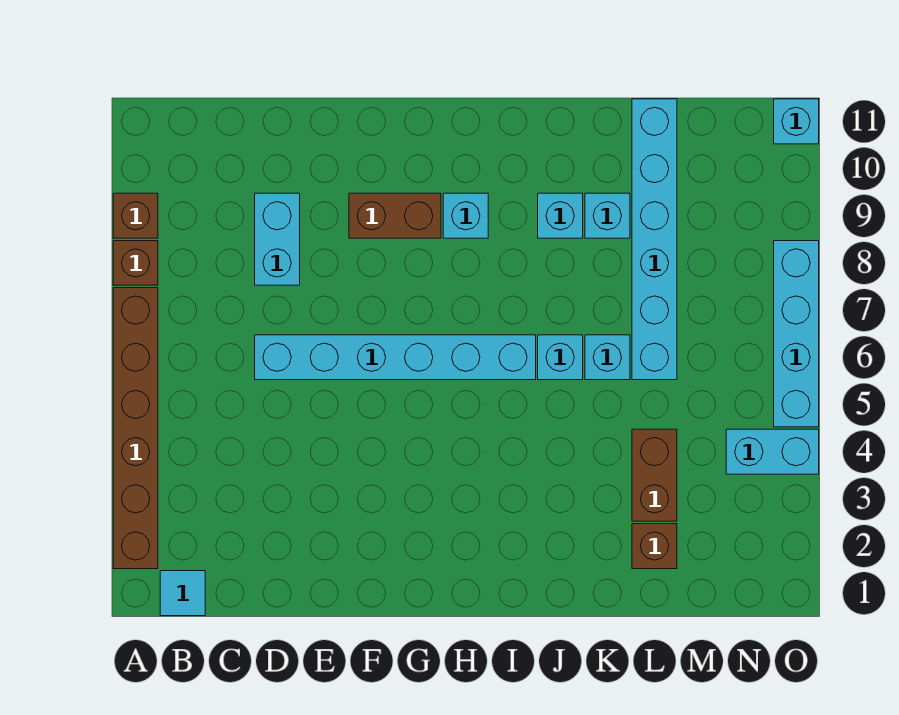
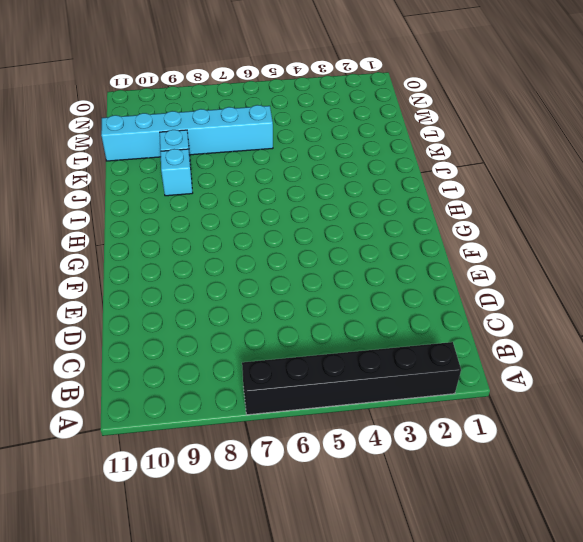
black 1x6 brick [242,342,461,415] -> brown 1x6 brick [113,288,158,569]
none -> brown 1x1 brick [113,241,158,285]
none -> brown 1x1 brick [113,193,158,238]
none -> cyan 1x1 tile [160,571,205,616]

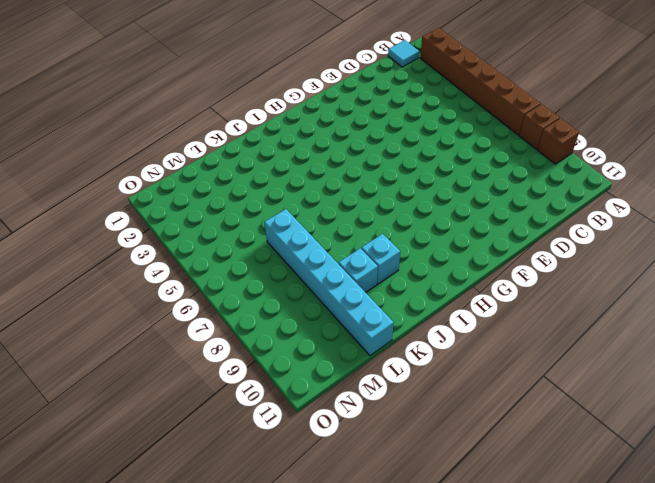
none -> cyan 1x6 brick [255,335,536,380]
none -> cyan 1x2 brick [255,193,300,285]
none -> brown 1x2 brick [349,193,441,238]

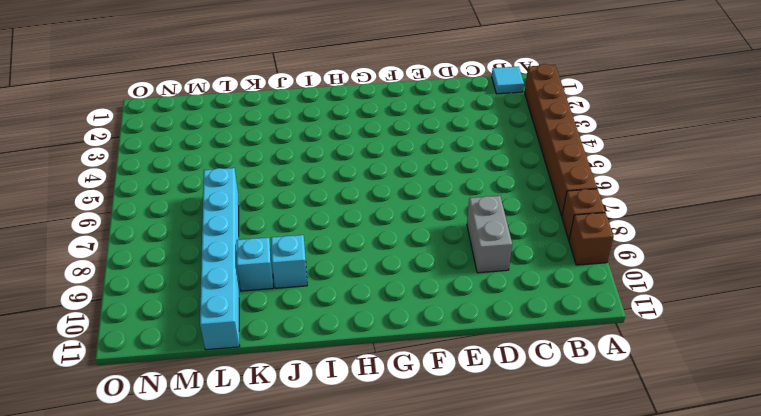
grey 1x2 brick [467,196,512,273] -> cyan 1x2 brick [255,193,300,285]
none -> cyan 1x6 brick [255,335,536,380]
none -> brown 1x2 brick [349,193,441,238]
none -> cyan 1x1 brick [443,193,488,238]

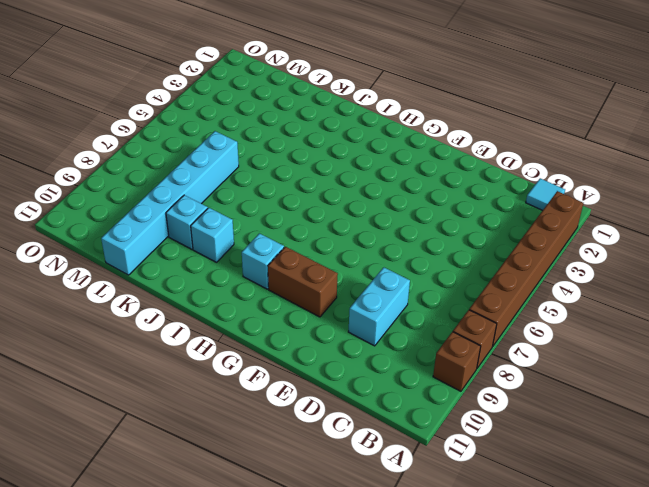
none -> cyan 1x6 brick [255,335,536,380]
none -> cyan 1x1 brick [538,335,583,380]
none -> cyan 1x1 brick [585,335,630,380]

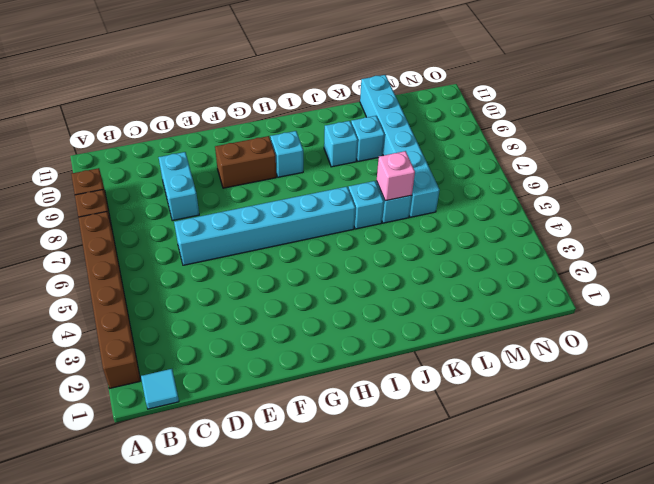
pink 1x1 brick [377,151,415,201] -> none
none -> brown 1x1 brick [632,524,677,569]
none -> brown 1x2 brick [632,429,677,521]
none -> cyan 1x2 brick [726,429,819,474]

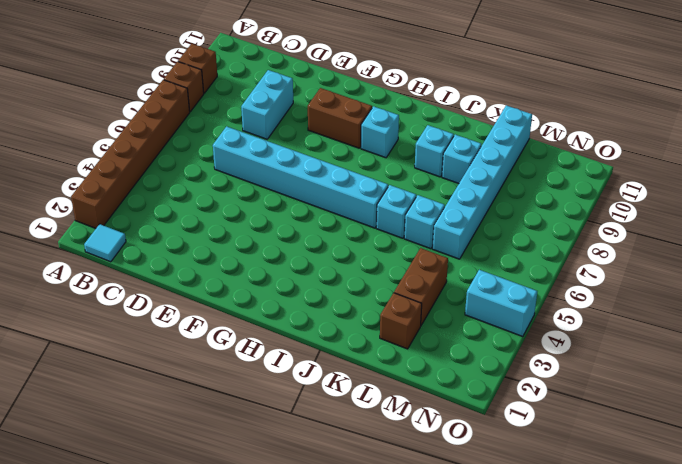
none -> cyan 1x4 brick [774,241,819,427]
none -> cyan 1x1 brick [774,99,819,144]

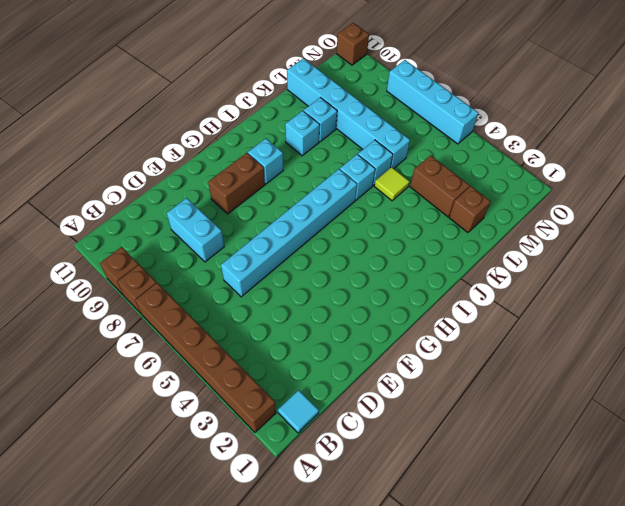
lime 1x1 tile [374,167,409,201] -> none
brown 1x1 brick [336,23,369,65] -> cyan 1x1 brick [774,99,819,144]
none -> cyan 1x2 brick [726,429,819,474]

